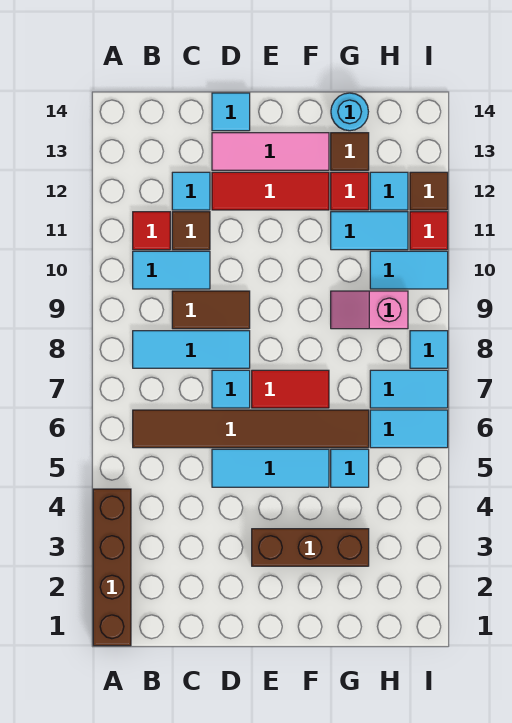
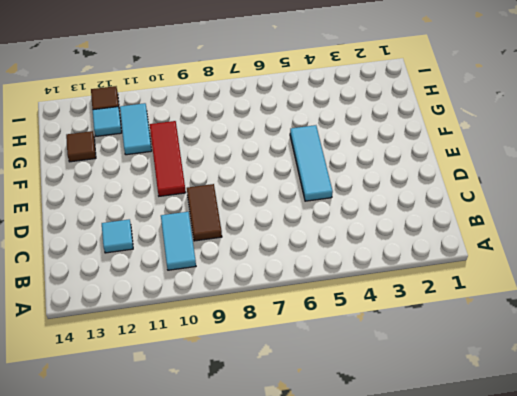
red 1x3 tile [150,121,186,196] -> red 1x3 tile moved to [212,172,329,210]
none -> brown 1x4 brick [93,489,131,646]
none -> brown 1x6 tile [133,410,369,448]
none -> cyan 1x3 tile [133,331,250,368]

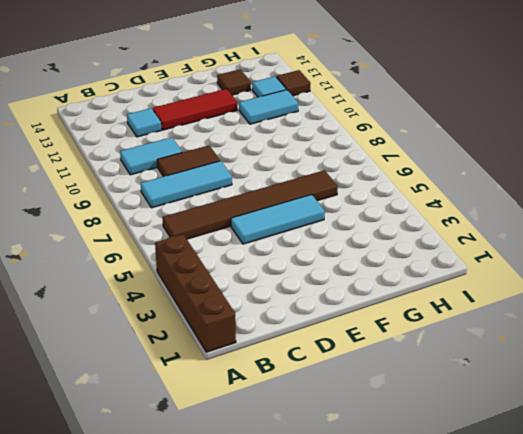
none -> red 1x1 tile [133,212,170,250]
none -> brown 1x1 tile [172,212,210,250]
none -> cyan 1x1 tile [212,370,250,408]

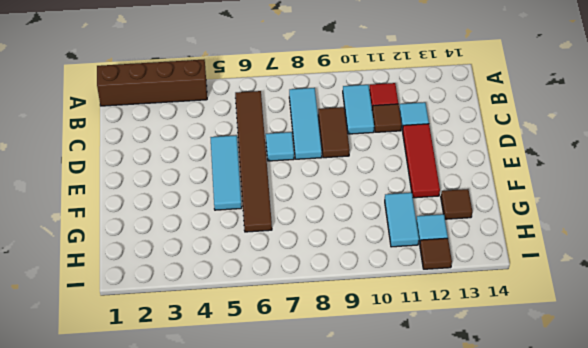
none -> pink 1x3 tile [212,133,329,170]
none -> cyan 1x1 tile [212,93,250,131]
none -> brown 1x3 brick [252,529,369,566]

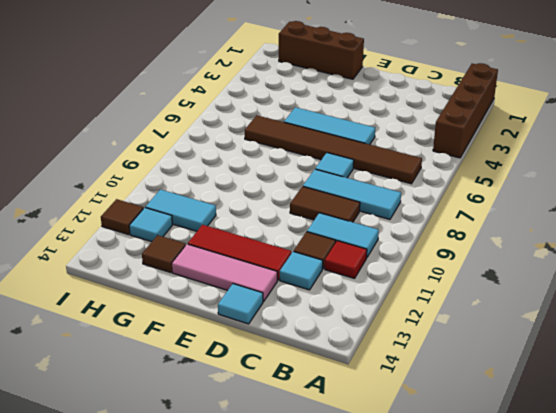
brown 1x3 brick [279,21,364,79] -> brown 1x3 brick moved to [252,529,369,566]
none -> red 1x2 tile [252,370,329,408]
none -> cyan 1x1 tile [331,449,369,487]
none -> pink 1x2 slope [331,291,408,329]

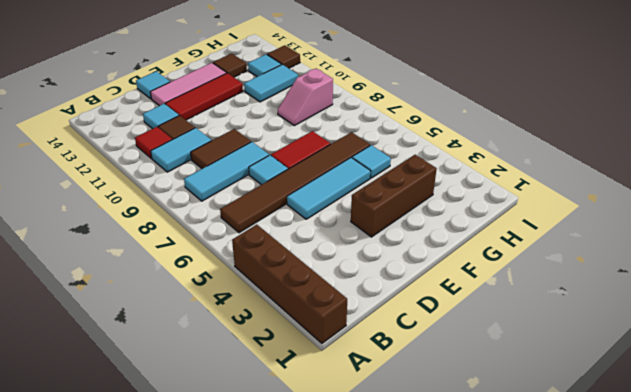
none -> red 1x1 tile [331,172,369,210]
none -> cyan 1x1 round brick [331,93,368,131]
none -> cyan 1x2 tile [370,410,448,448]

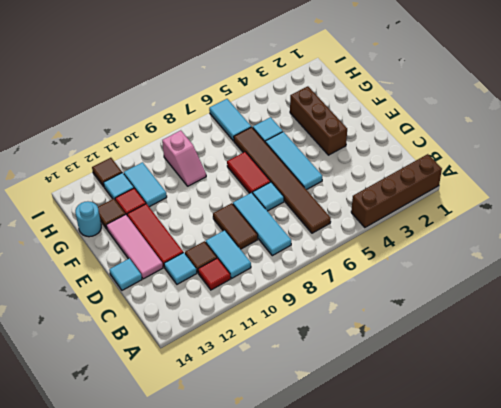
none -> cyan 1x2 tile [370,370,448,408]
none -> cyan 1x2 tile [370,251,448,289]
none -> cyan 1x1 tile [410,331,448,368]

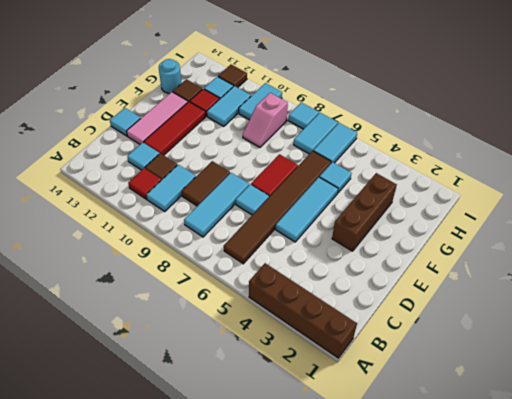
none -> red 1x1 tile [410,212,448,250]

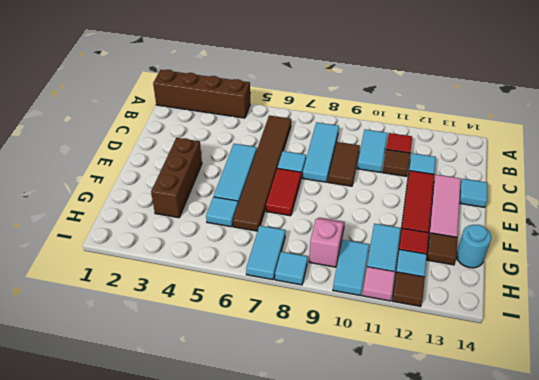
pink 1x1 tile [362,267,395,301] -> red 1x1 tile [410,212,448,250]
none -> cyan 1x2 tile [370,410,448,448]

